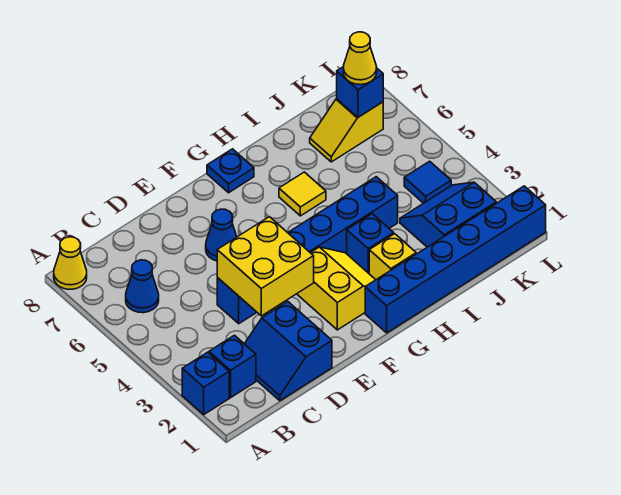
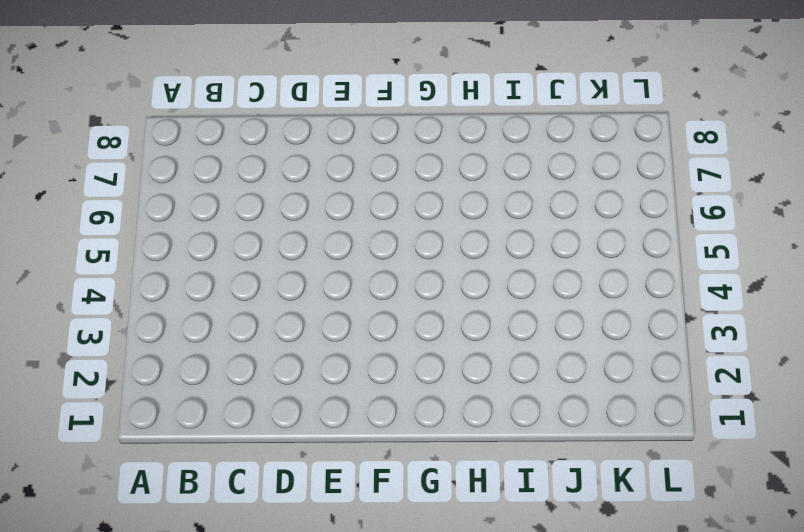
none -> blue 1x1 brick [182,352,229,414]
none -> yellow 1x1 cone [54,237,87,289]
none -> blue 1x1 brick [209,335,256,398]

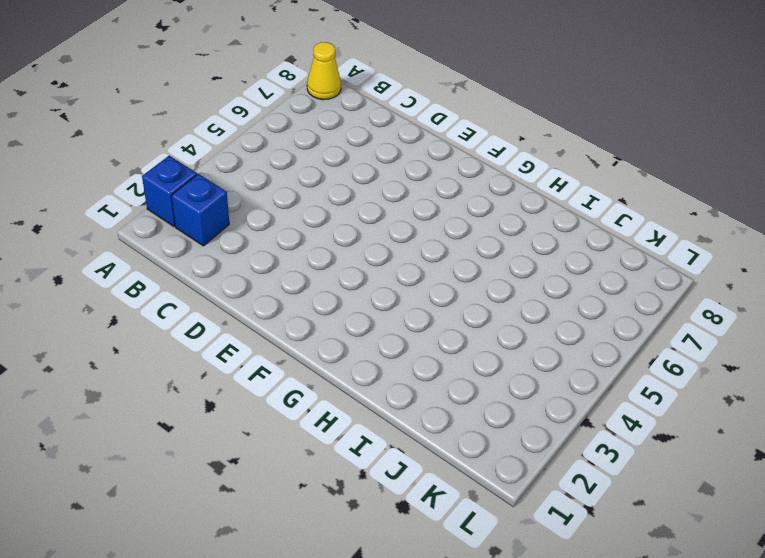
none -> blue 1x1 cone [126,260,159,313]
none -> blue 2x2 slope [245,302,332,401]
none -> blue 1x6 brick [217,177,398,324]

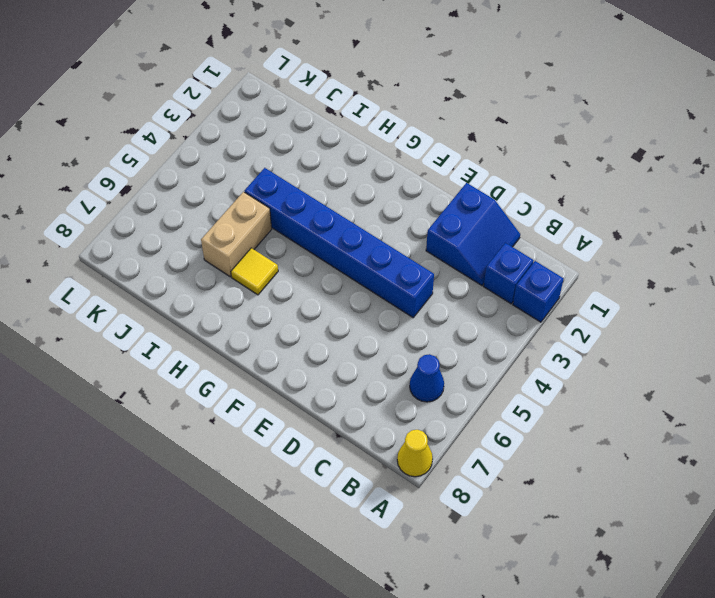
tan 1x2 brick [201,192,272,277] -> none
none -> blue 1x1 cone [206,209,237,261]
none -> yellow 2x2 slope [297,247,375,330]
none -> blue 1x6 brick [365,186,546,333]

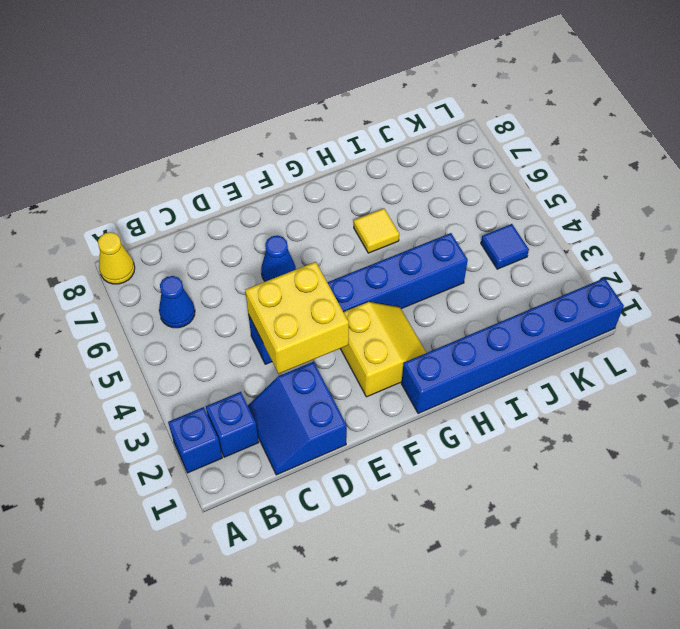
none -> blue 1x1 plate [207,149,254,193]
none -> yellow 1x1 brick [369,234,416,280]
none -> blue 1x1 brick [347,214,394,273]

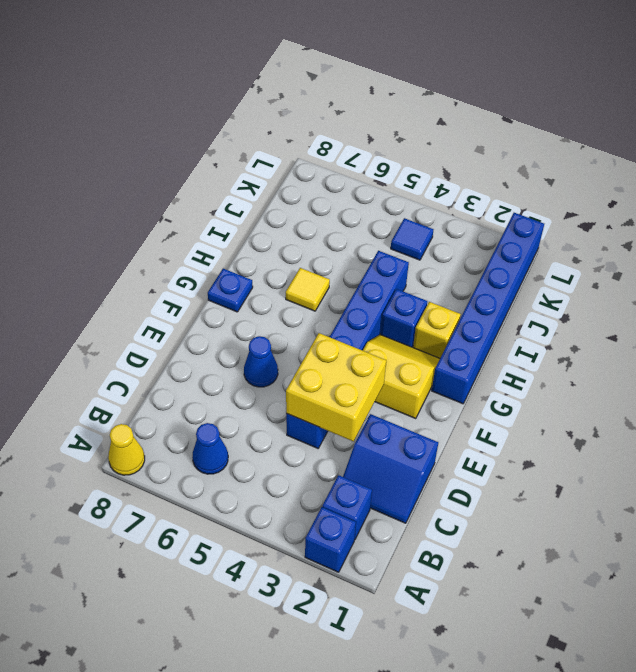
none -> blue 2x2 slope [400,182,496,247]
none -> yellow 1x2 slope [310,99,383,162]
none -> blue 1x1 brick [337,66,383,117]

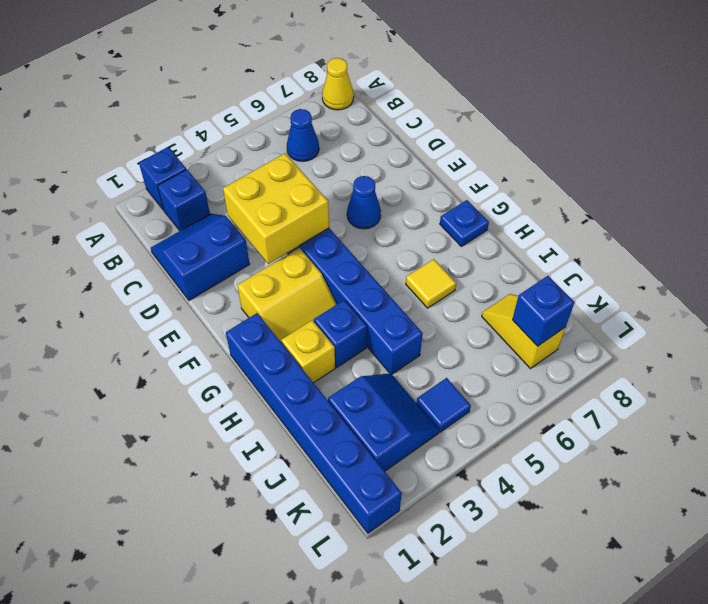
none -> yellow 1x1 cone [343,32,377,85]

